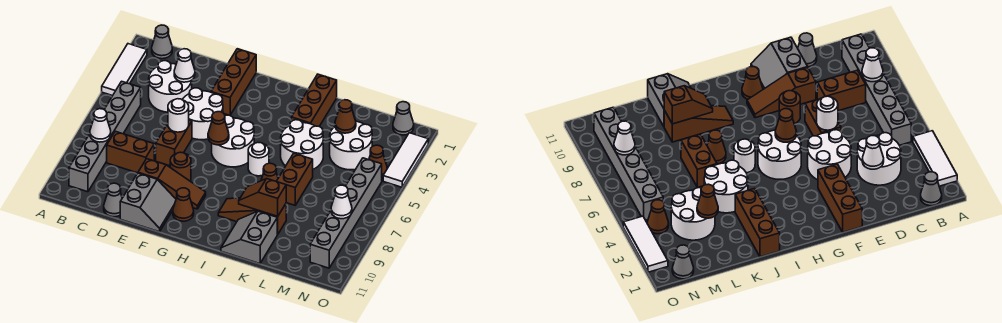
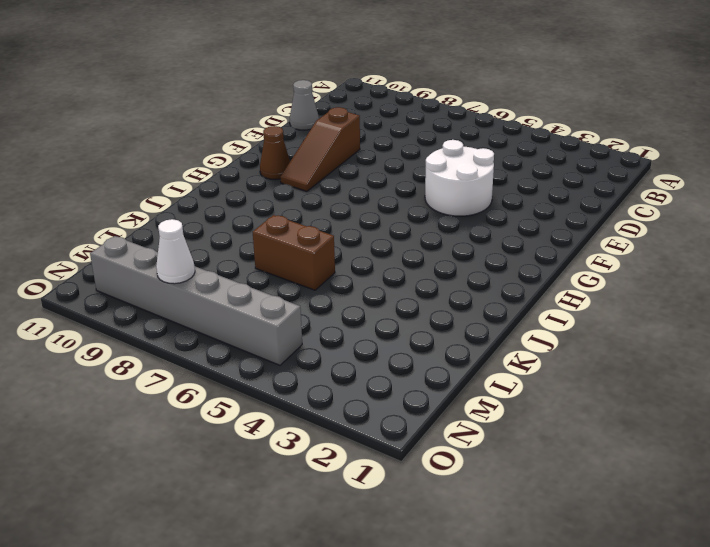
none -> white 1x3 tile [102,44,147,96]
none -> grey 1x1 cone [152,25,172,59]
none -> grey 1x6 brick [69,81,141,192]
none -> white 2x2 round brick [149,61,192,112]

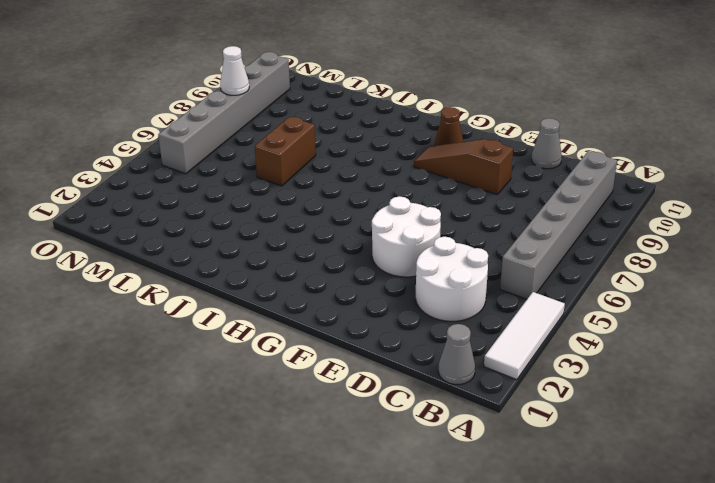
none -> brown 1x2 brick [107,131,154,173]
none -> brown 1x2 brick [156,120,192,166]
none -> grey 2x2 slope [120,173,176,232]
none -> brown 1x3 brick [211,49,256,115]

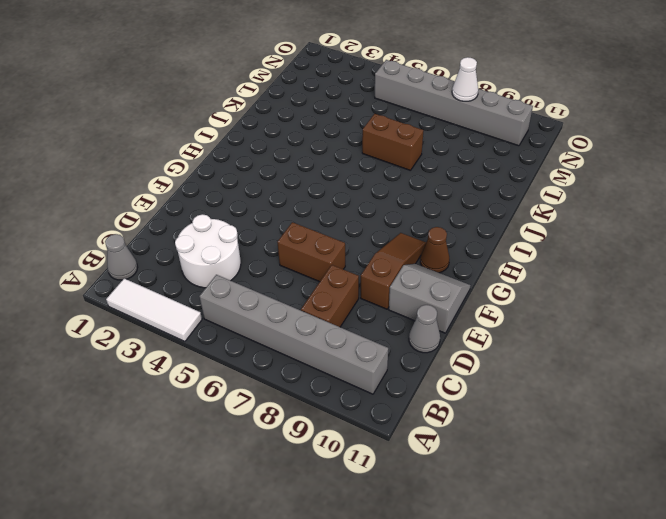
none -> white 2x2 round brick [182,88,223,140]
none -> brown 1x3 brick [211,49,256,115]
none -> brown 1x1 round brick [170,152,191,181]
none -> white 2x2 round brick [212,115,254,167]

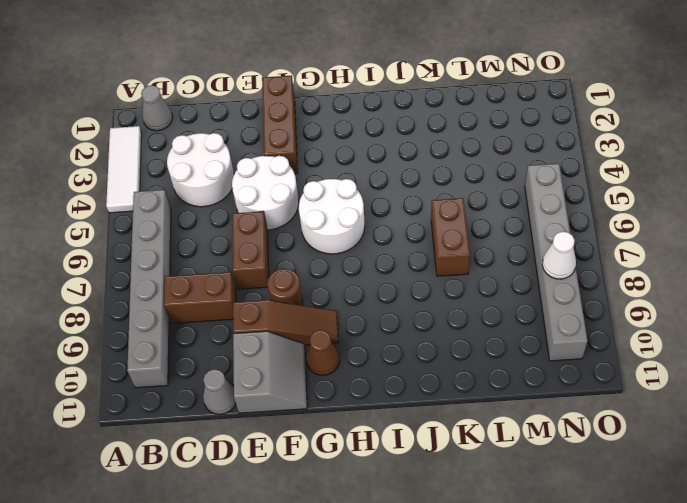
none -> white 1x1 round brick [248,143,269,176]
none -> brown 1x3 slope [218,198,286,234]
none -> brown 1x3 brick [291,74,337,126]
none -> white 2x2 round brick [281,120,323,169]

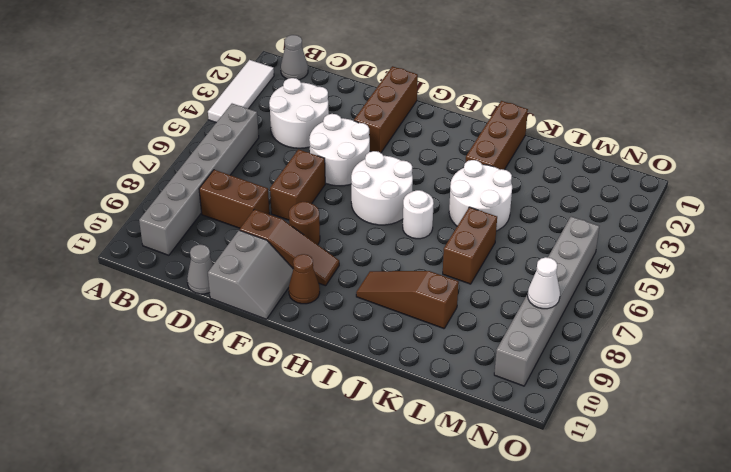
none -> brown 1x1 cone [261,163,278,181]
none -> grey 2x2 slope [221,211,278,264]
none -> white 2x2 round brick [330,121,372,170]
none -> grey 1x1 cone [393,102,414,135]

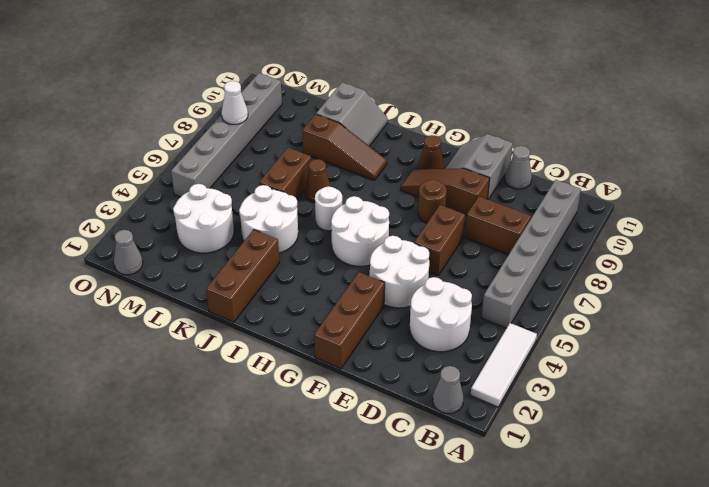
none -> brown 1x1 cone [369,145,387,177]
none -> white 1x3 tile [383,133,428,187]
none -> white 1x1 cone [90,109,111,142]
none -> white 1x1 cone [174,49,195,82]

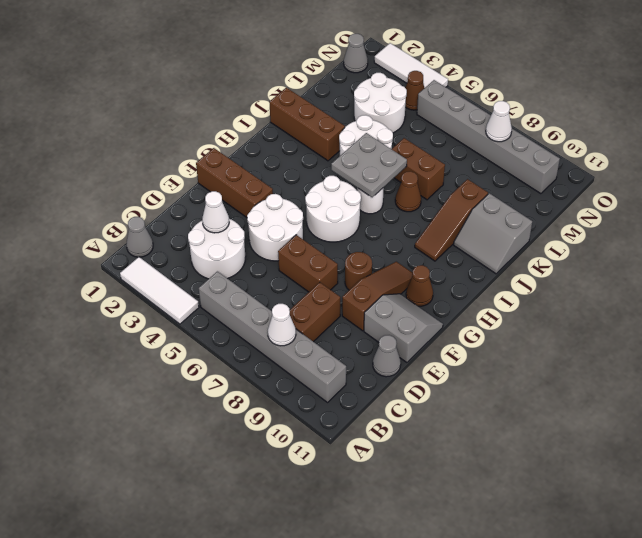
grey 2x2 plate [331,133,407,197] -> none
none -> white 1x1 round brick [168,99,189,132]
none -> brown 1x1 cone [208,112,229,145]
none -> brown 1x2 slope [239,179,286,216]
none -> brown 1x1 cone [335,100,356,133]

